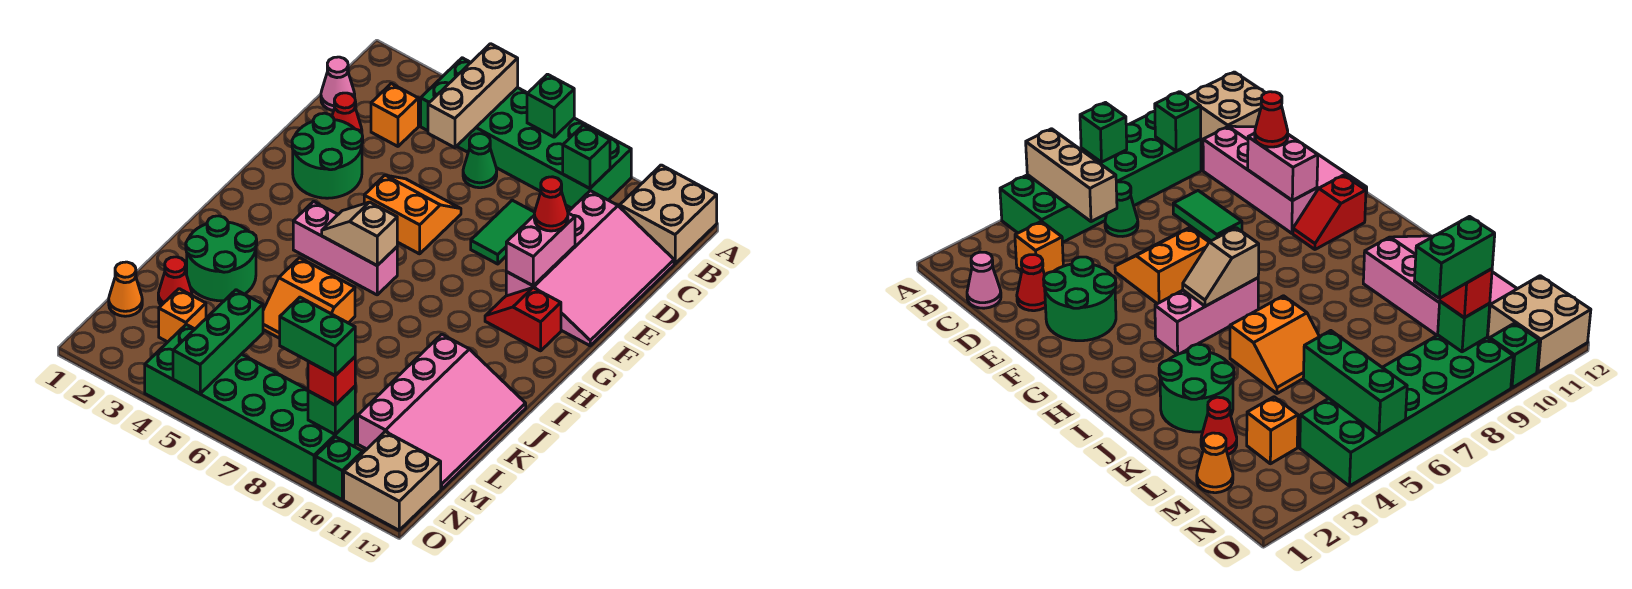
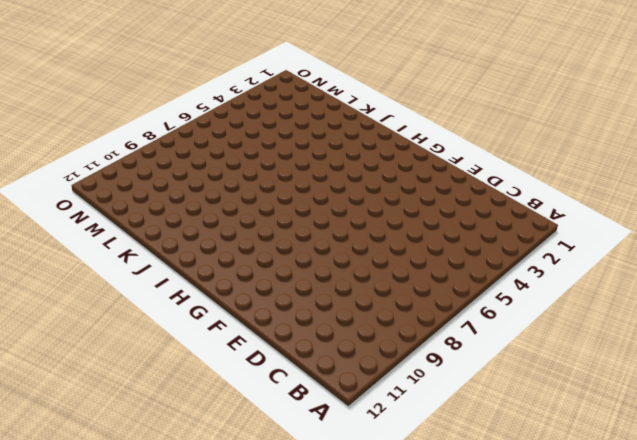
none -> green 2x6 brick [421,58,631,208]
none -> tan 2x2 brick [620,165,717,264]
none -> pink 1x1 cone [321,57,355,111]
none -> orange 1x1 brick [371,84,418,146]

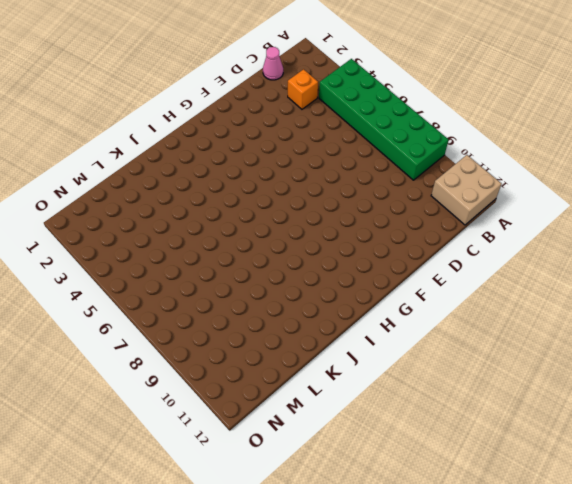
none -> green 1x1 cone [463,134,497,188]
none -> pink 3x4 slope [506,191,674,346]
none -> red 1x1 cone [332,93,362,133]
none -> green 1x2 tile [471,200,535,264]

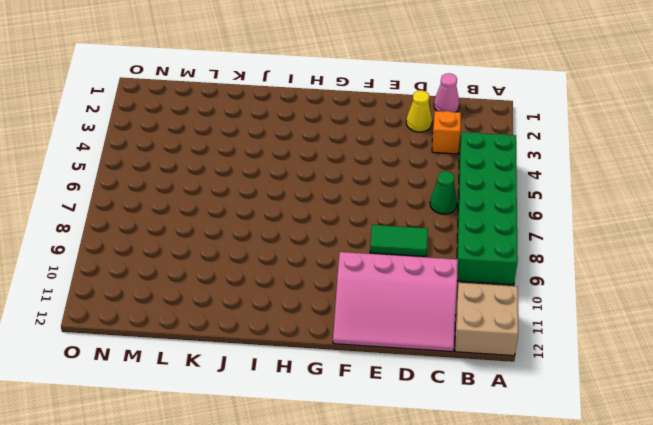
yellow 1x1 cone [406,90,432,132] -> red 1x1 cone [332,93,362,133]
none -> green 2x2 round brick [292,113,363,198]
none -> orange 2x2 slope [364,175,461,254]
none -> red 1x2 slope [485,288,561,351]
none -> pink 1x3 brick [293,201,397,295]

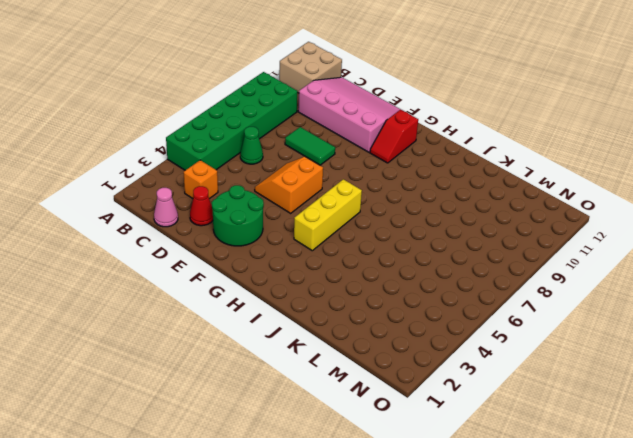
yellow 1x3 brick [294,179,362,251] -> pink 1x3 brick [293,201,397,295]
none -> green 2x2 round brick [186,216,257,301]
none -> orange 2x2 slope [263,258,355,338]
none -> pink 3x4 slope [358,334,526,489]
none -> red 1x1 cone [158,257,192,305]

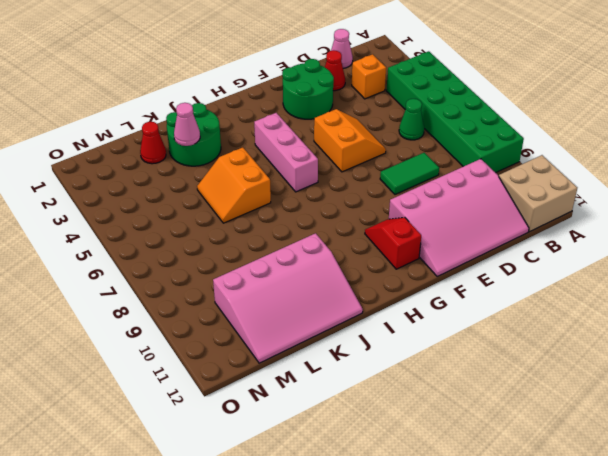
pink 1x1 cone [174,103,200,146] -> none
none -> orange 1x1 cone [109,262,142,316]
none -> orange 1x1 brick [159,289,206,342]
none -> green 2x6 brick [145,324,355,484]
none -> tan 2x2 brick [344,432,441,530]

